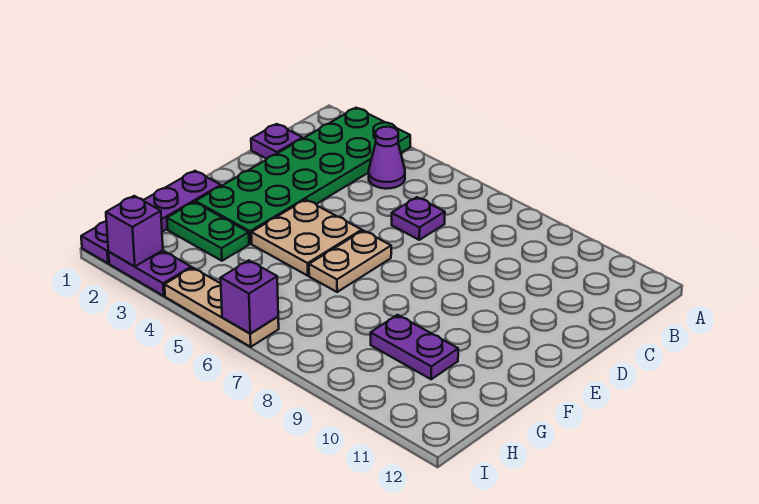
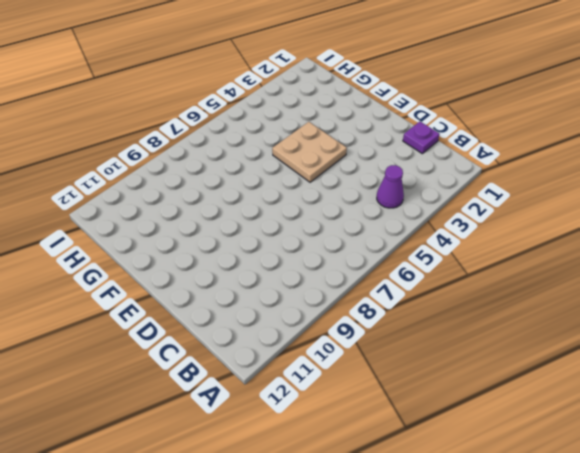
none -> green 2x6 plate [196,108,410,244]
none -> purple 1x1 plate [392,197,445,240]
none -> tan 1x2 plate [309,231,391,292]

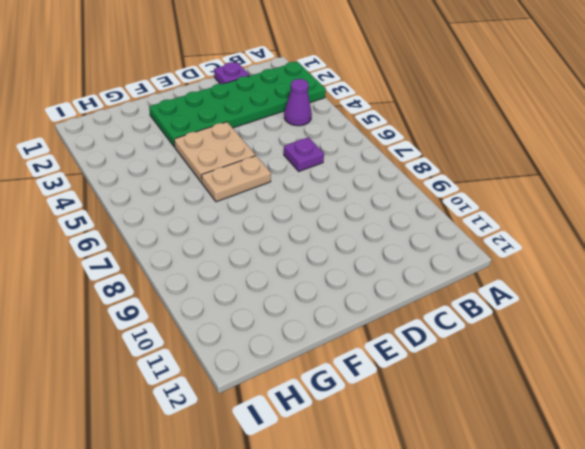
none -> purple 1x4 plate [81,171,221,263]
none -> green 1x2 plate [167,202,249,261]
none -> purple 1x2 plate [371,315,458,379]

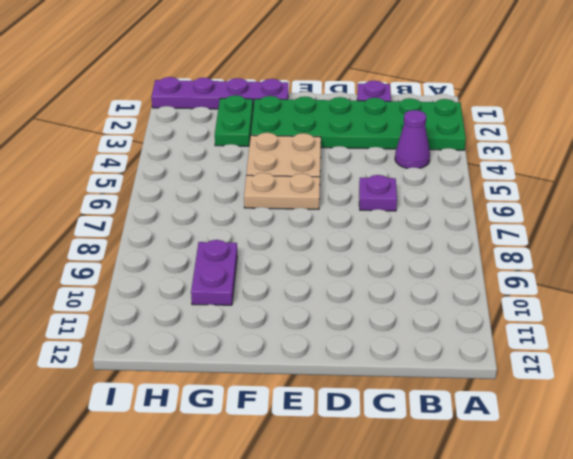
none -> purple 1x2 plate [109,250,191,296]
none -> tan 1x3 plate [164,268,279,347]
none -> purple 1x1 brick [106,196,163,267]

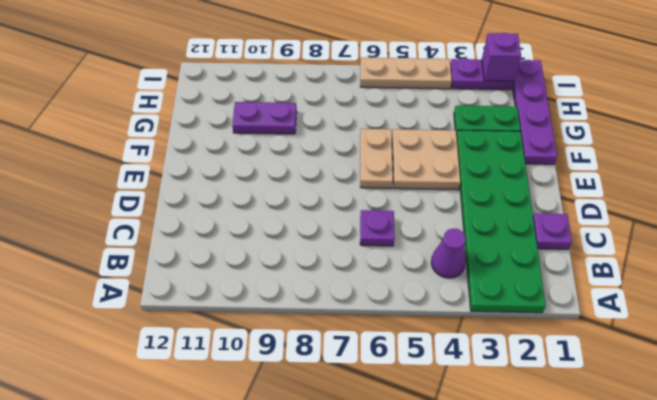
none -> purple 1x1 brick [221,260,278,333]

